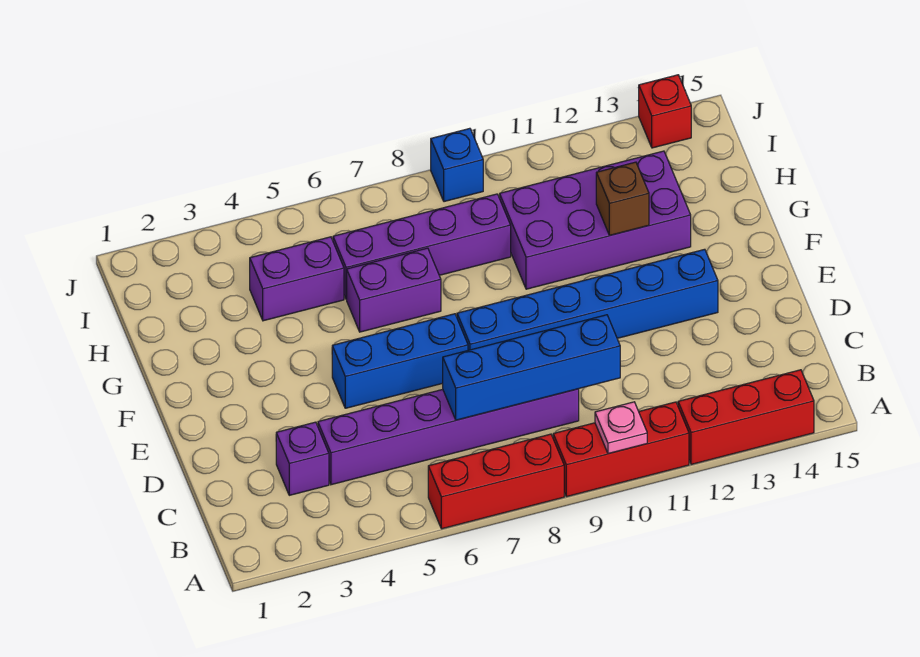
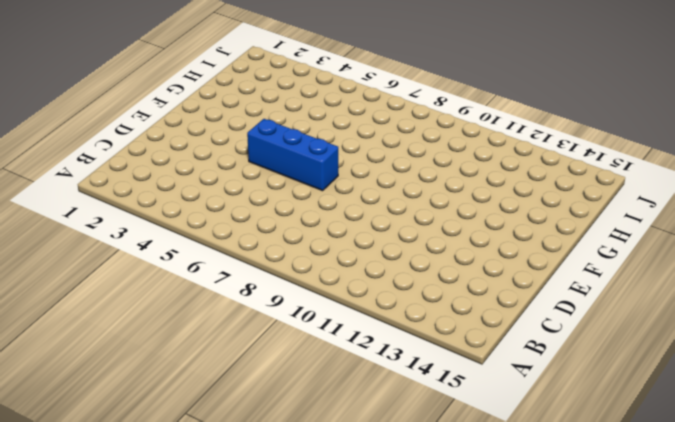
none -> red 1x3 brick [428,434,564,529]
none -> red 1x3 brick [553,402,689,497]
none -> red 1x3 brick [678,370,814,465]

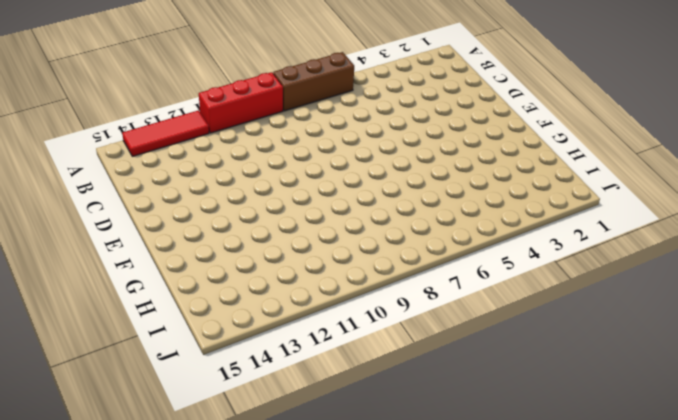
brown 1x3 brick [273,52,354,111] -> red 1x3 brick [428,434,564,529]
red 1x3 tile [122,110,209,156] -> red 1x3 brick [678,370,814,465]
none -> purple 1x1 brick [276,422,329,495]
none -> purple 1x6 brick [318,389,579,485]
none -> blue 1x3 brick [332,314,468,408]

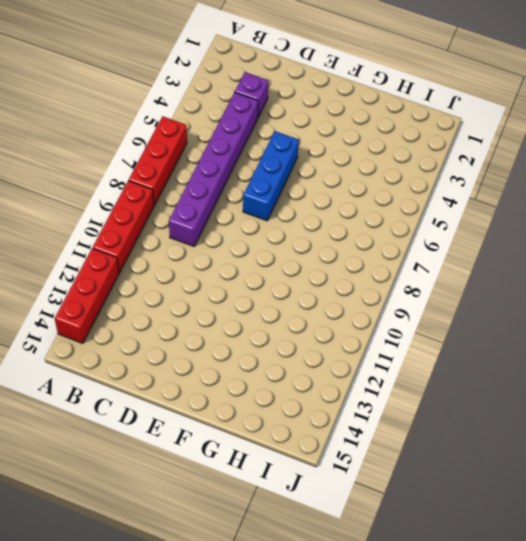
none -> blue 1x6 brick [457,249,718,350]
none -> purple 1x2 brick [347,248,441,332]
none -> purple 2x4 brick [499,151,691,289]

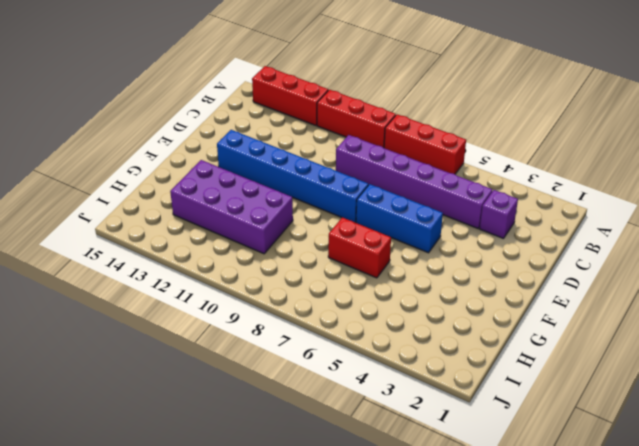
red 1x2 brick [328,217,391,278] -> purple 1x2 brick [347,248,441,332]
none -> purple 1x2 brick [250,237,344,321]
none -> purple 1x4 brick [333,194,511,299]
none -> blue 1x1 brick [431,128,483,202]

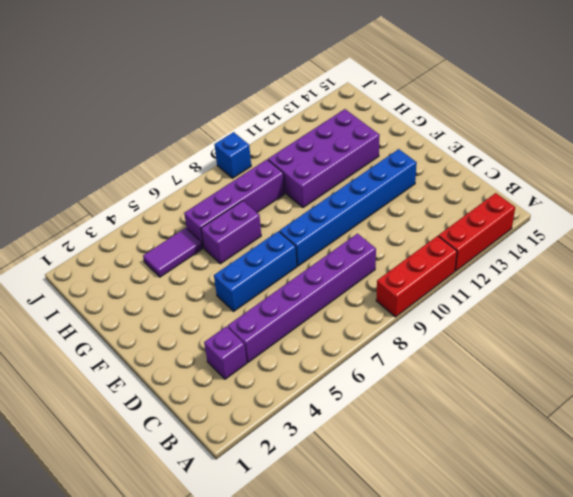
purple 1x2 tile [143,228,202,277] -> purple 1x2 brick [250,237,344,321]
none -> red 1x3 brick [428,434,564,529]
none -> red 1x1 brick [639,75,691,148]
none -> pink 1x1 plate [595,402,647,454]

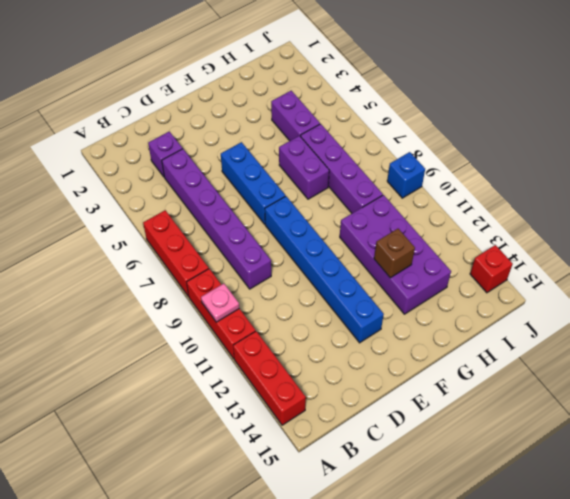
none -> blue 1x4 brick [443,315,620,420]

